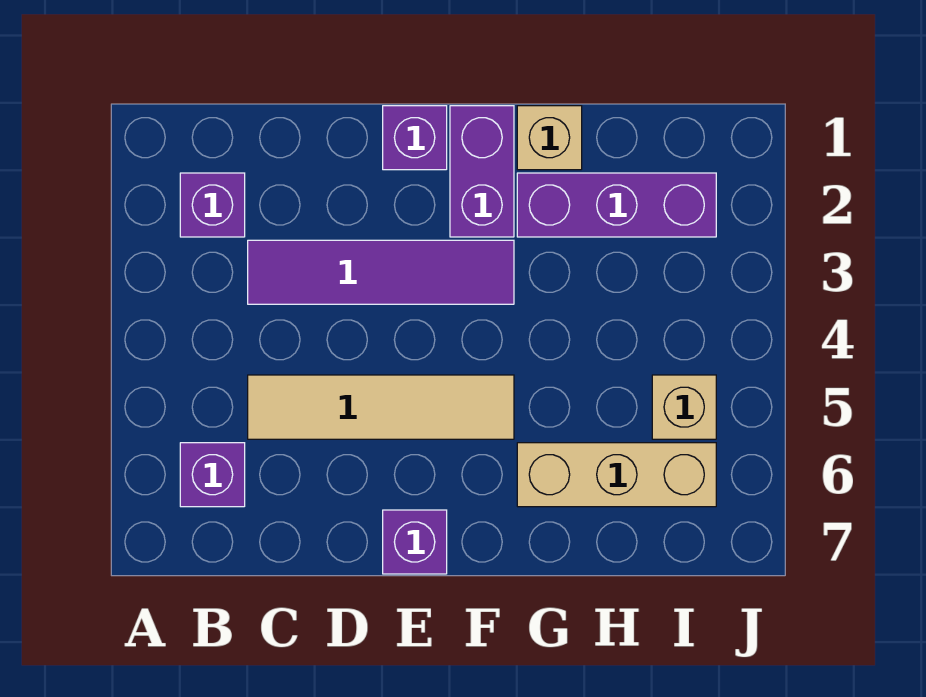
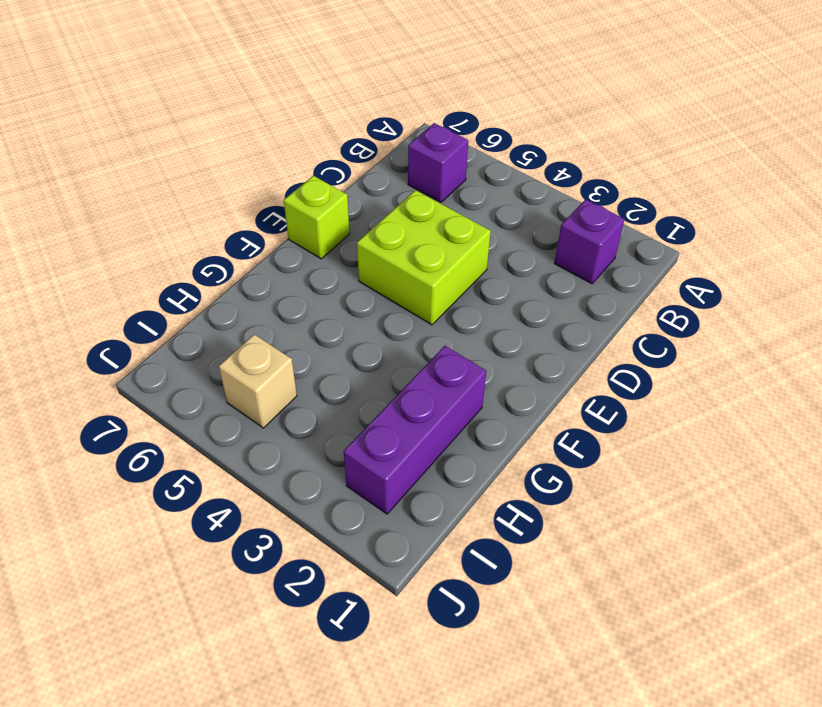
lime 2x2 brick [357,190,491,325] -> tan 1x4 tile [248,375,514,439]
lime 1x1 brick [284,176,350,259] -> purple 1x1 brick [383,510,447,574]
none -> purple 1x4 tile [248,240,514,304]
none -> purple 1x1 brick [383,106,447,170]

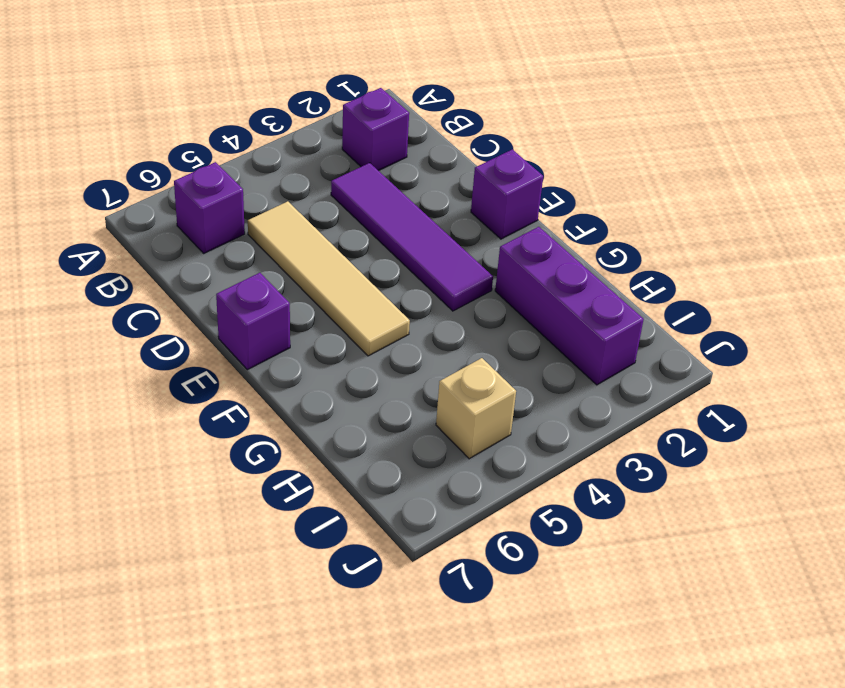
none -> purple 1x2 brick [450,106,514,237]
none -> tan 1x1 brick [517,106,582,170]

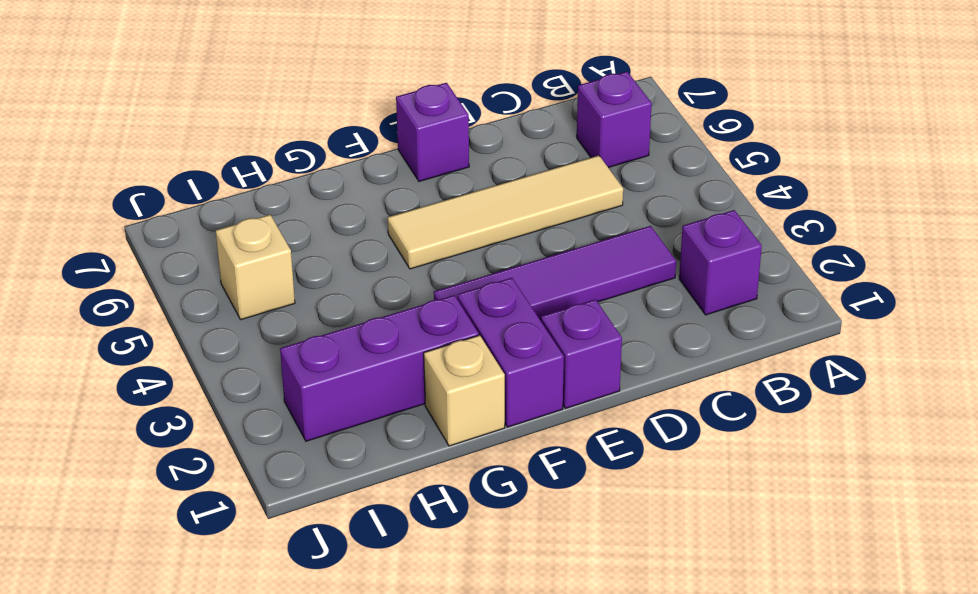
none -> tan 1x3 brick [517,443,716,507]

